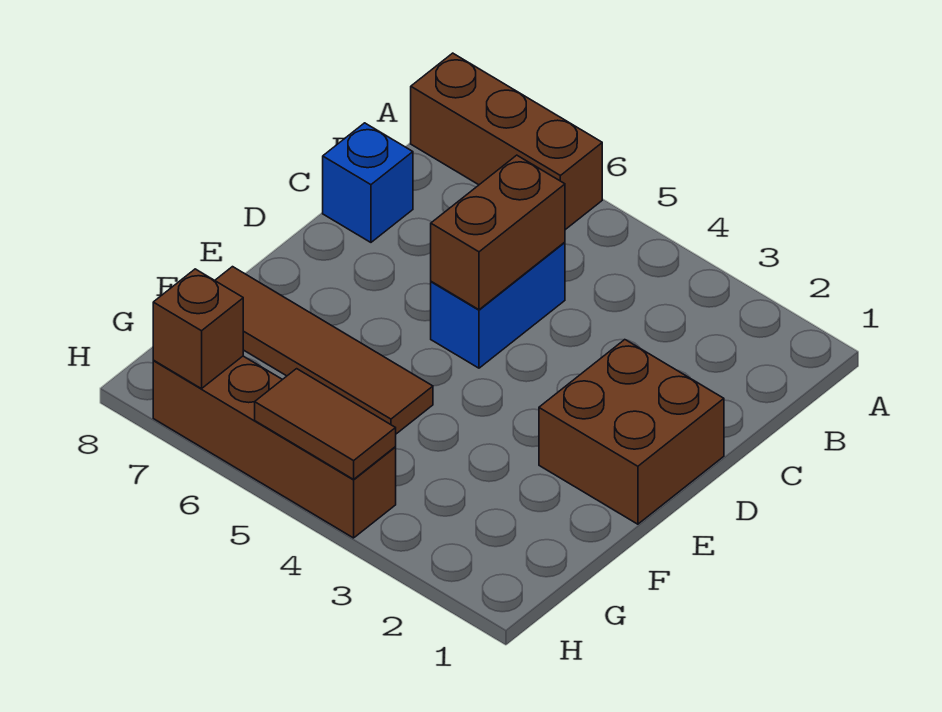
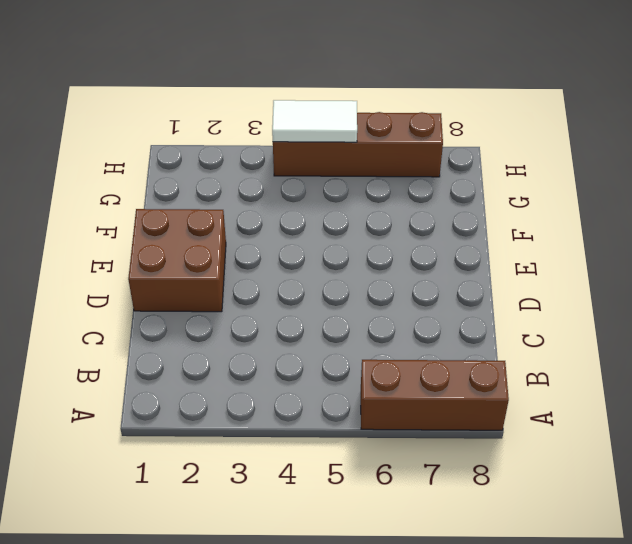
white 1x2 tile [272,100,357,142] -> brown 1x2 tile [255,369,396,479]
none -> blue 1x2 brick [431,242,565,368]
none -> blue 1x1 brick [323,123,413,242]

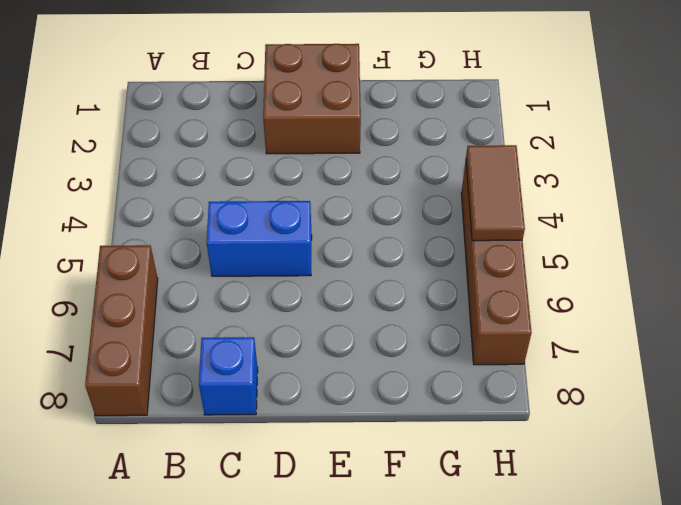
none -> brown 1x4 tile [215,267,433,434]
none -> brown 1x2 brick [431,155,565,310]

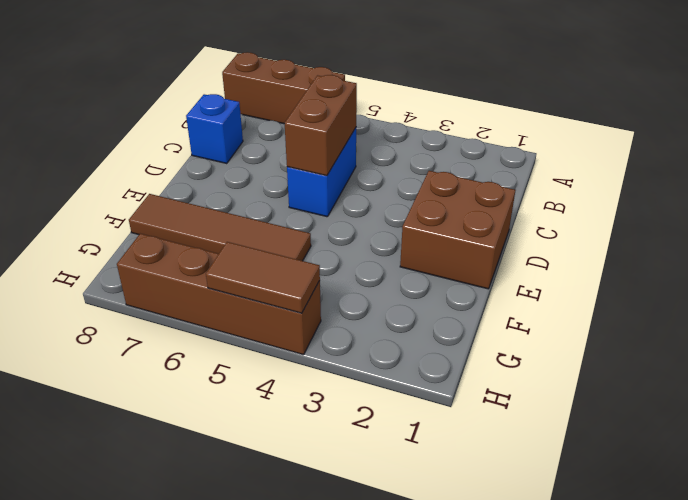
none -> brown 1x1 brick [153,269,243,389]

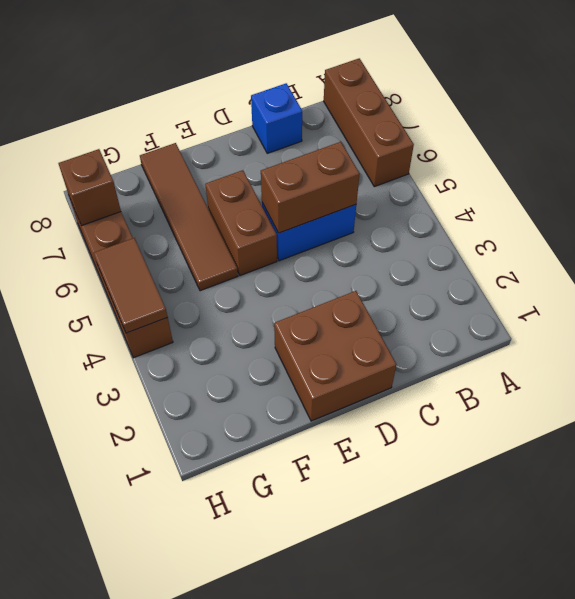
brown 1x2 brick [205,170,277,276] -> none

